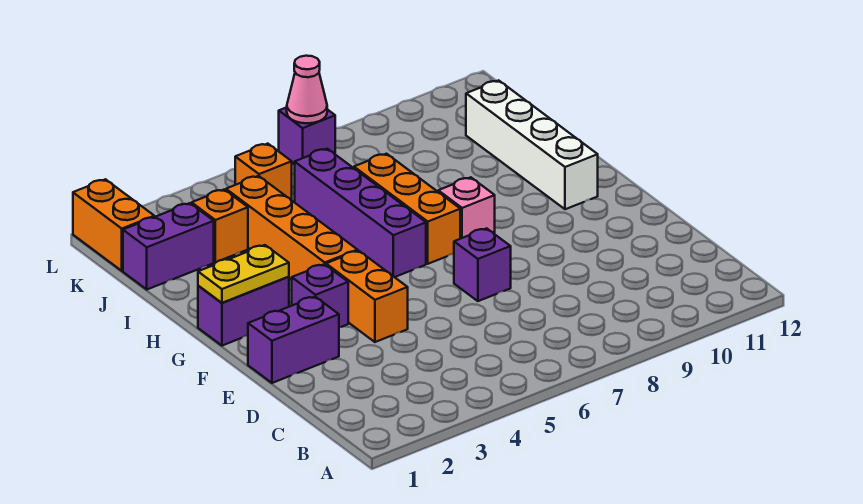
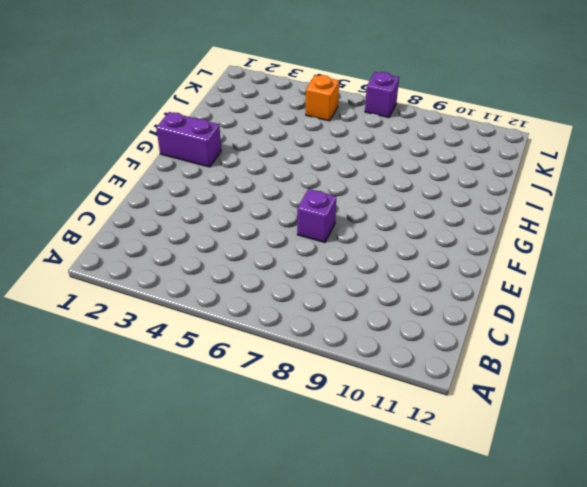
none -> purple 1x2 brick [248,297,339,383]
none -> orange 1x2 brick [326,251,408,342]
none -> purple 1x1 brick [292,264,348,327]

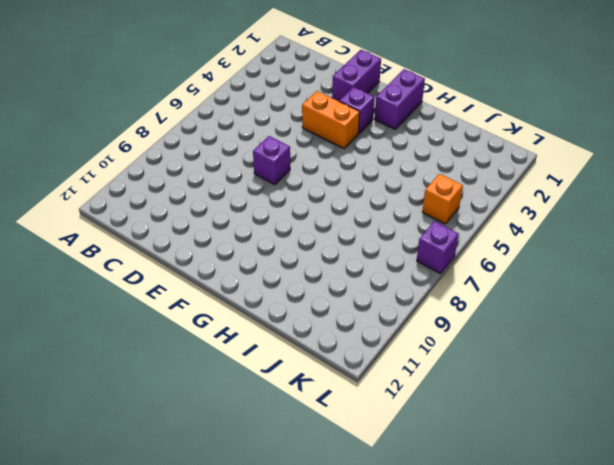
none -> orange 1x4 brick [226,176,358,280]
none -> purple 1x4 brick [295,149,426,277]
none -> orange 1x3 brick [354,154,460,264]

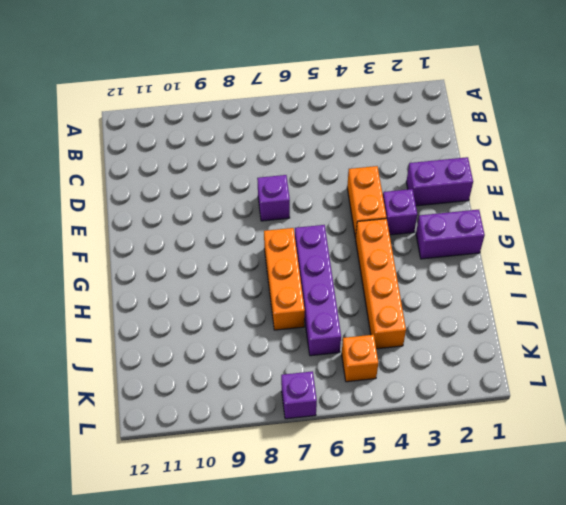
none -> pink 1x1 brick [438,177,495,239]
none -> white 1x4 brick [466,80,598,209]
none -> purple 1x2 brick [123,203,214,289]

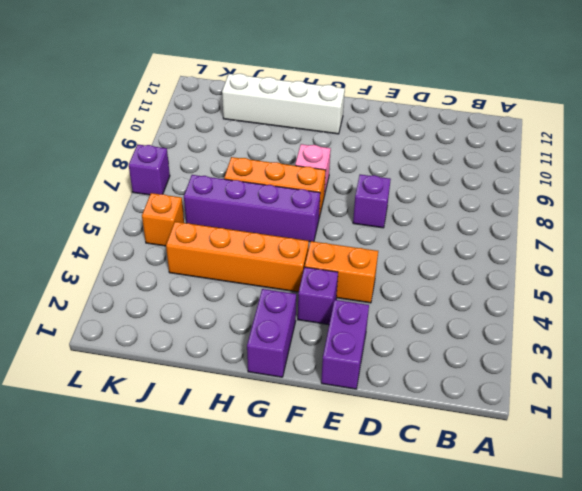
none -> purple 1x2 brick [123,203,214,289]
none -> orange 1x1 brick [192,190,248,262]
none -> orange 1x2 brick [73,179,154,271]

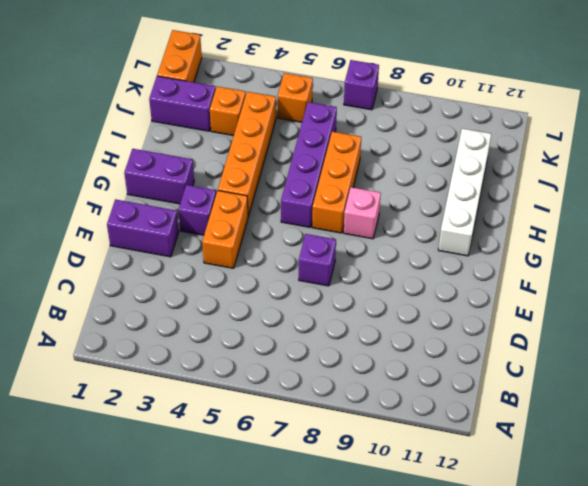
none -> yellow 1x2 plate [198,245,289,303]
none -> pink 1x1 cone [287,56,327,123]

